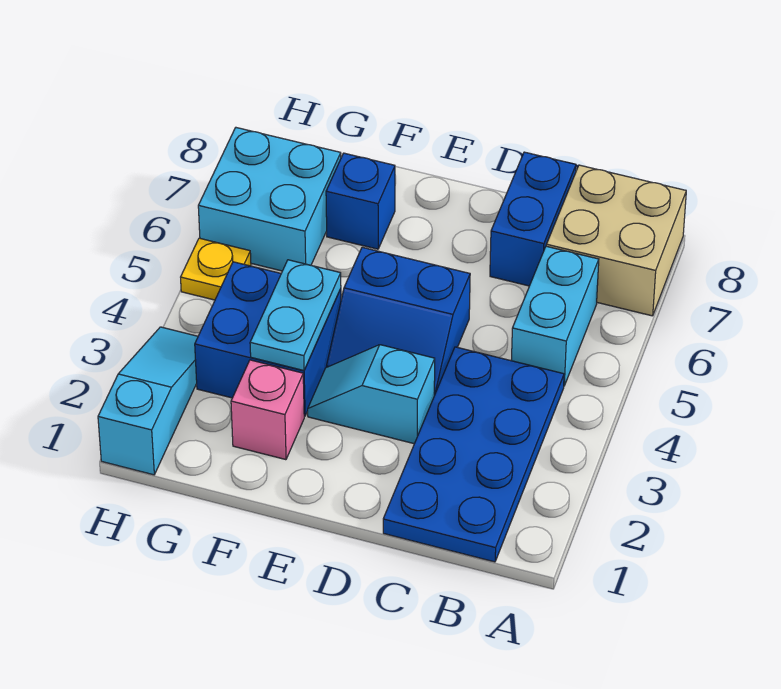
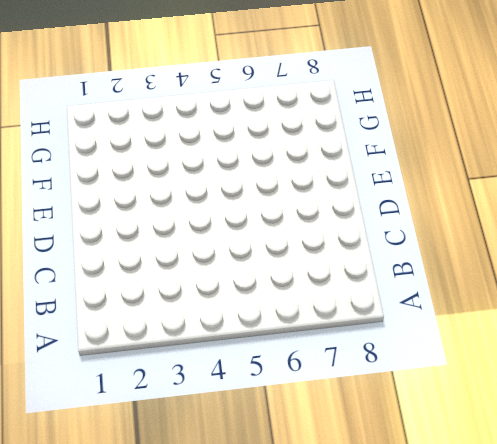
none -> tan 2x2 brick [546,165,686,316]
none -> blue 2x4 plate [383,347,564,562]
none -> cyan 1x2 brick [511,246,599,386]

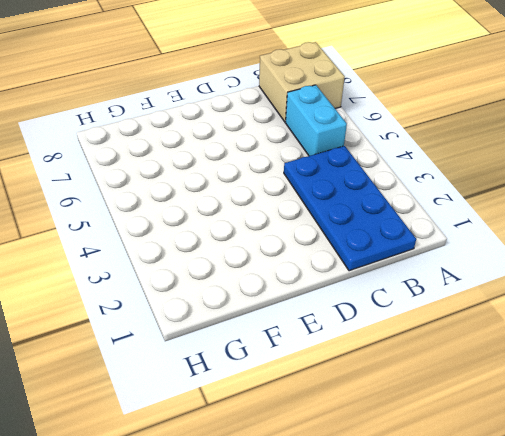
none -> blue 1x2 brick [490,152,576,286]
none -> cyan 1x2 slope [308,345,435,444]
none -> blue 2x2 slope [326,247,470,395]

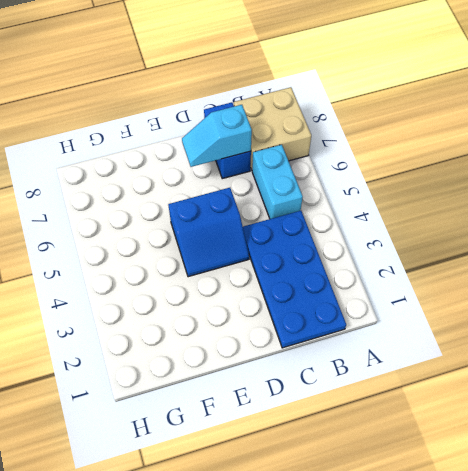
cyan 1x2 slope [182,105,252,167] -> cyan 1x2 slope moved to [308,345,435,444]
none -> pink 1x1 brick [231,360,304,460]
none -> blue 2x2 brick [195,262,341,416]
none -> blue 1x1 brick [326,153,395,249]

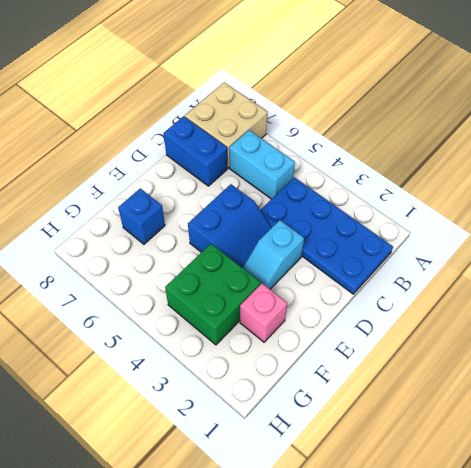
green 2x2 brick [165,244,261,345] -> blue 2x2 brick [195,262,341,416]
none -> cyan 2x2 brick [198,128,341,271]
none -> cyan 1x3 slope [98,327,198,475]
none -> yellow 1x1 plate [181,238,251,300]

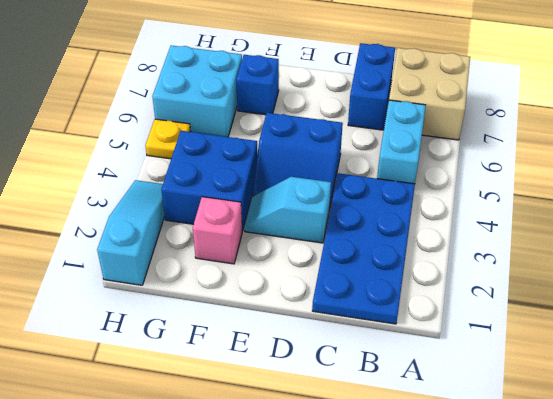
none -> cyan 1x2 plate [250,260,341,371]

